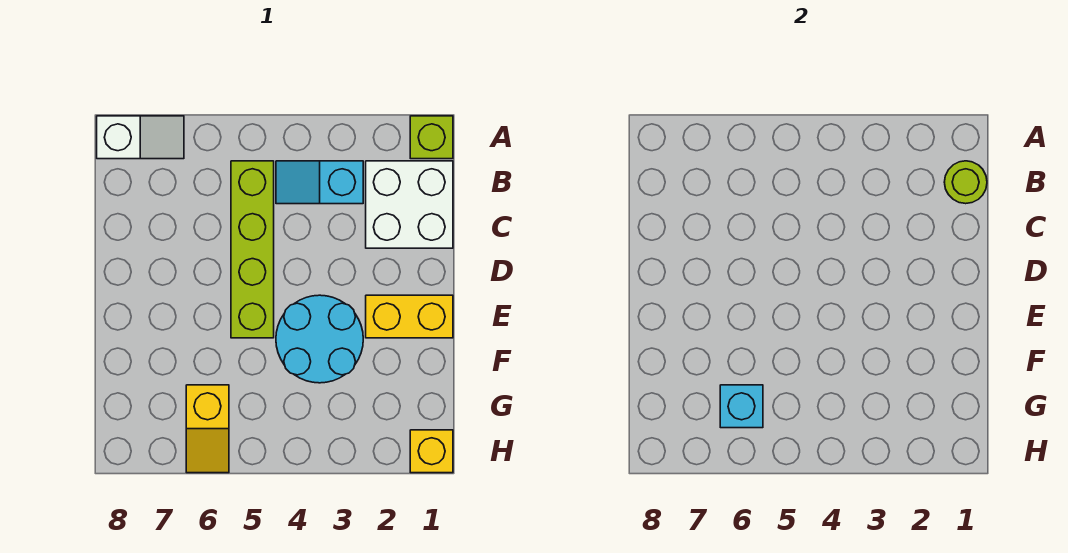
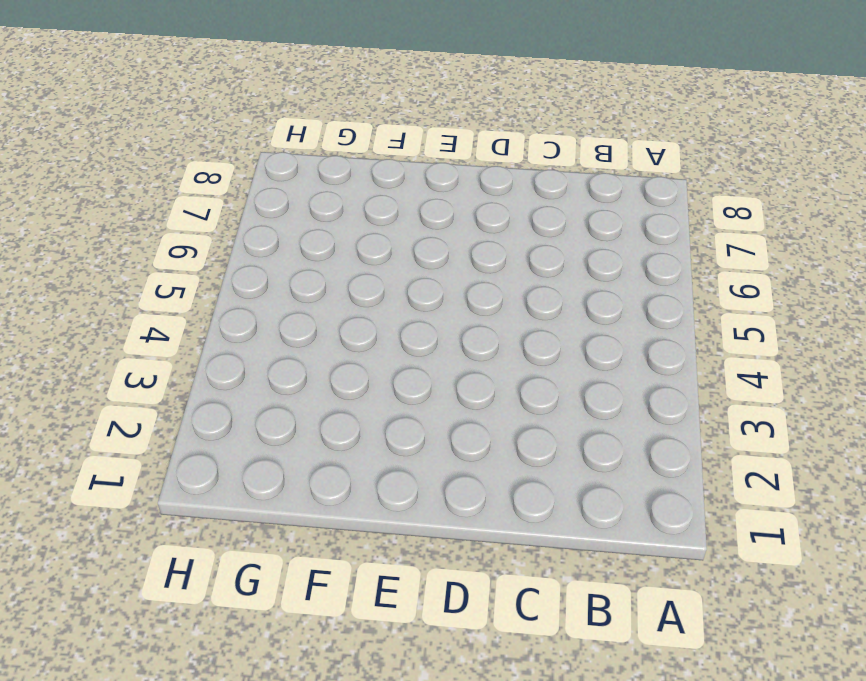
none -> lime 1x1 brick [410,116,453,159]
none -> white 1x2 slope [97,116,184,159]

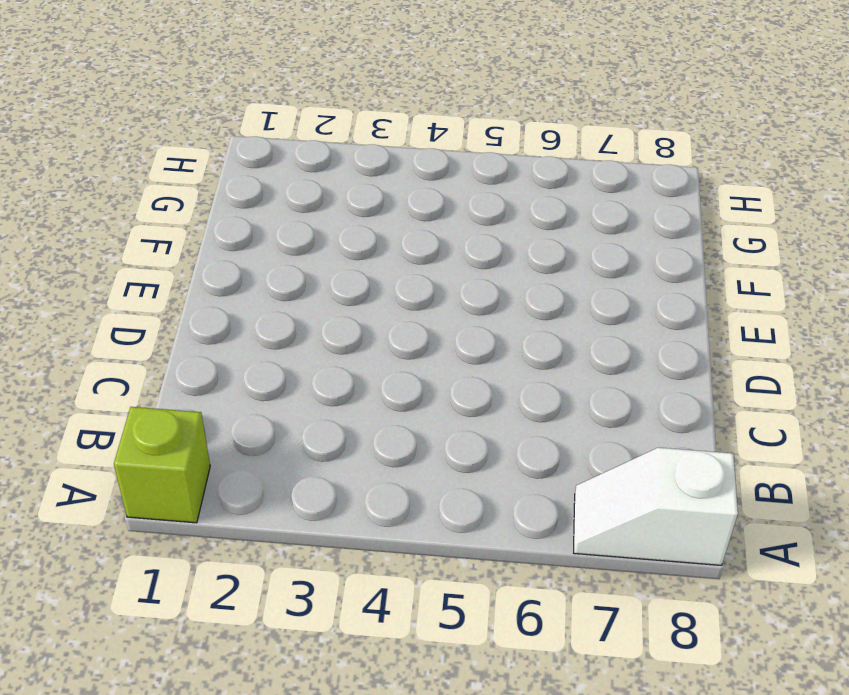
none -> white 2x2 brick [366,161,453,248]
none -> cyan 1x2 slope [276,161,363,204]

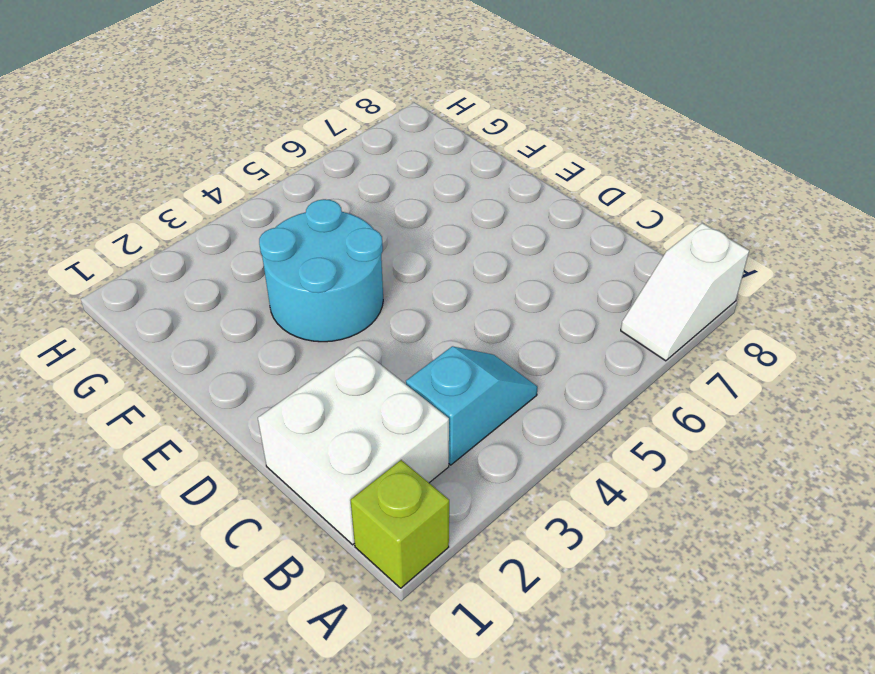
none -> lime 1x4 brick [231,161,274,338]
none -> yellow 1x2 brick [366,295,453,338]

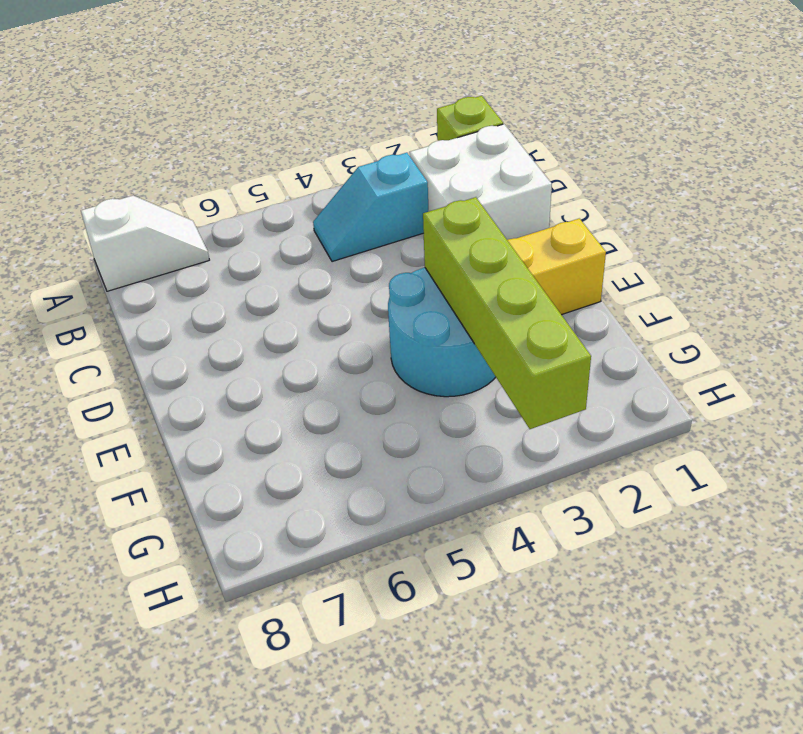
lime 1x4 brick [423,197,591,429] -> lime 1x4 brick moved to [231,161,274,338]
none -> yellow 1x2 slope [186,385,229,473]
none -> yellow 1x1 brick [410,430,453,473]

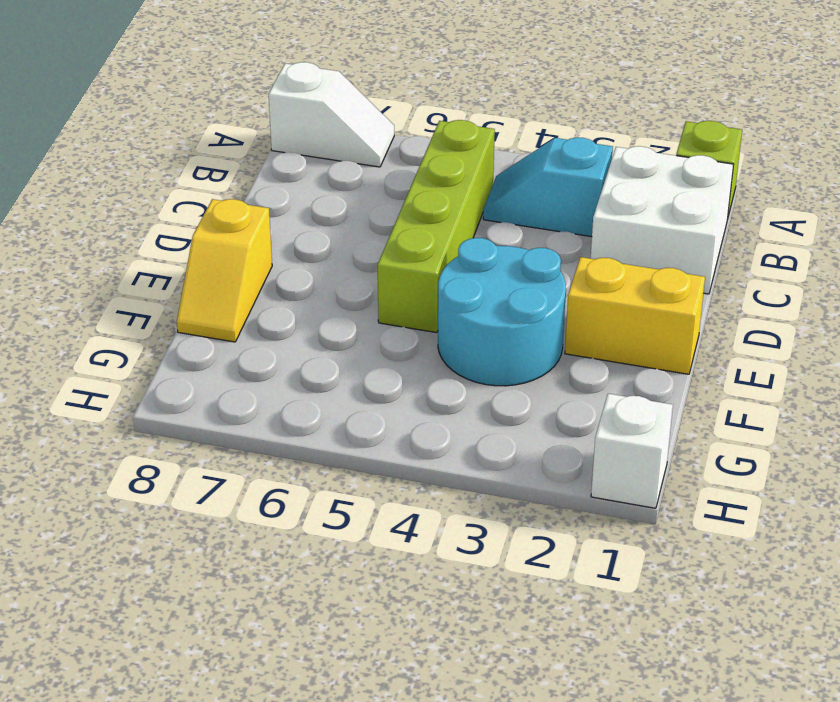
yellow 1x2 slope [177,199,272,342] -> yellow 1x2 slope moved to [186,385,229,473]
white 1x1 brick [591,394,673,508] -> yellow 1x1 brick [410,430,453,473]
none -> lime 1x1 round brick [944,161,987,204]
none -> cyan 1x1 brick [720,385,763,428]

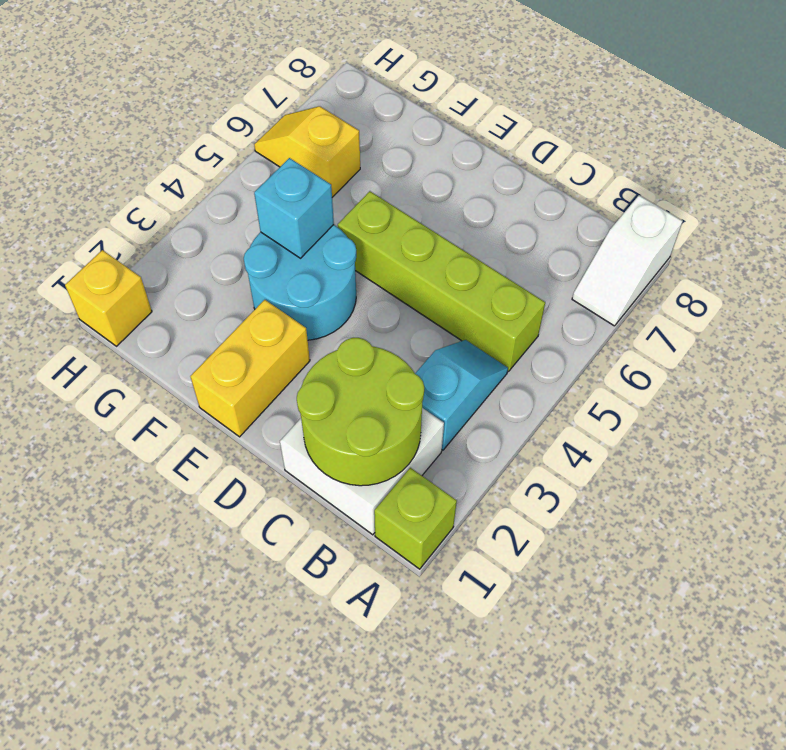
lime 2x2 round brick [297,338,424,486] -> lime 1x1 round brick [944,161,987,204]
cyan 1x1 brick [254,158,334,258] -> cyan 1x1 brick moved to [720,385,763,428]

